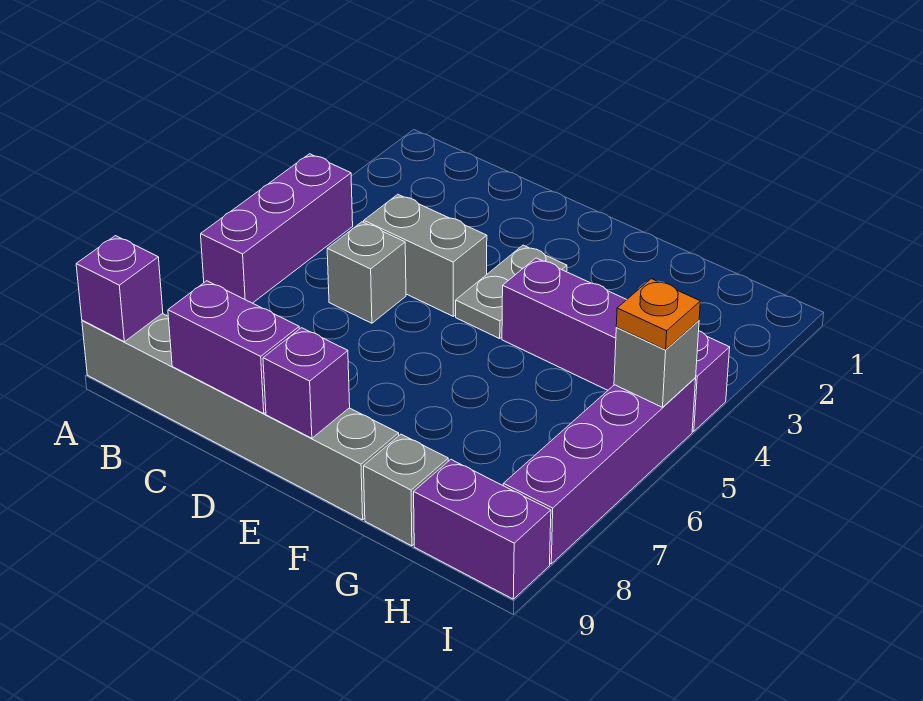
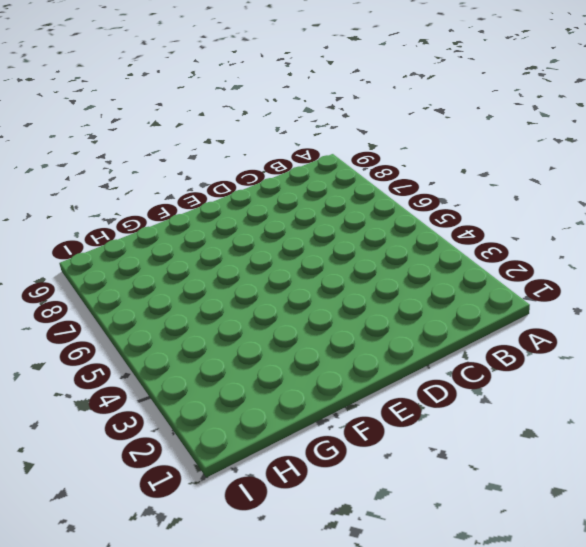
none -> purple 1x3 brick [201,154,353,303]
none -> grey 1x6 brick [82,314,399,520]
none -> grey 1x2 brick [364,194,487,316]

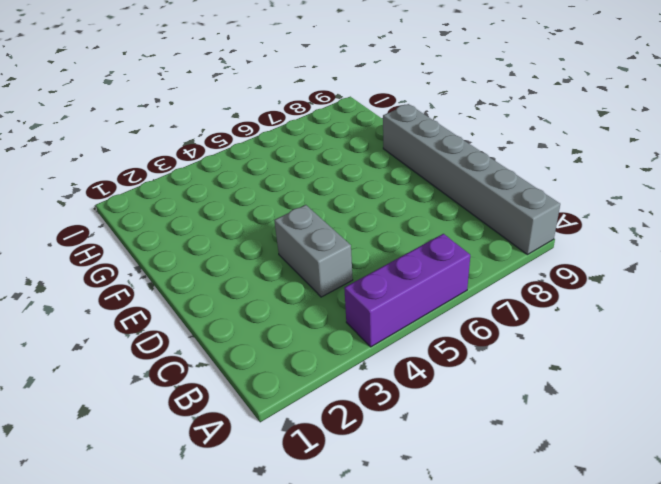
none -> grey 1x1 brick [327,222,406,323]
none -> grey 1x2 plate [456,245,567,339]
none -> purple 1x4 brick [502,258,730,431]

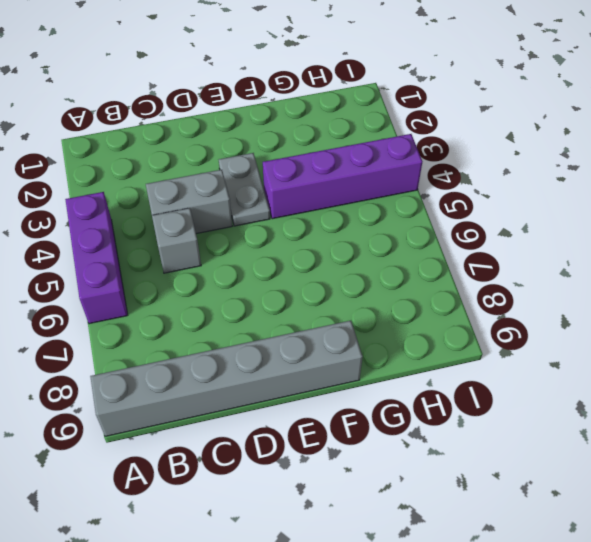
none -> grey 1x1 brick [364,434,448,546]
none -> purple 1x2 brick [414,460,551,599]
none -> purple 1x4 brick [503,378,696,564]

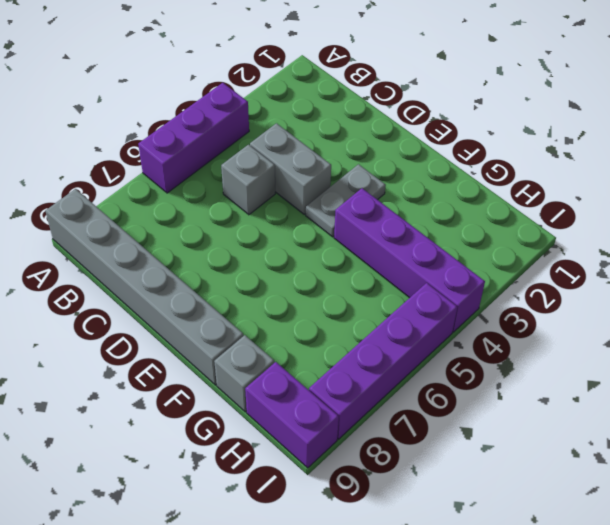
none -> purple 1x1 brick [76,236,163,342]
none -> purple 1x2 brick [168,281,299,413]
none -> purple 1x1 brick [263,328,350,438]

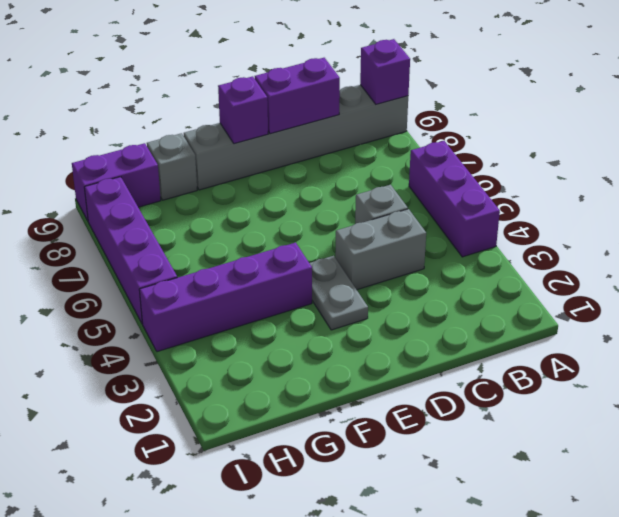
none -> grey 1x1 brick [614,321,699,407]
none -> orange 1x1 plate [616,279,700,350]

